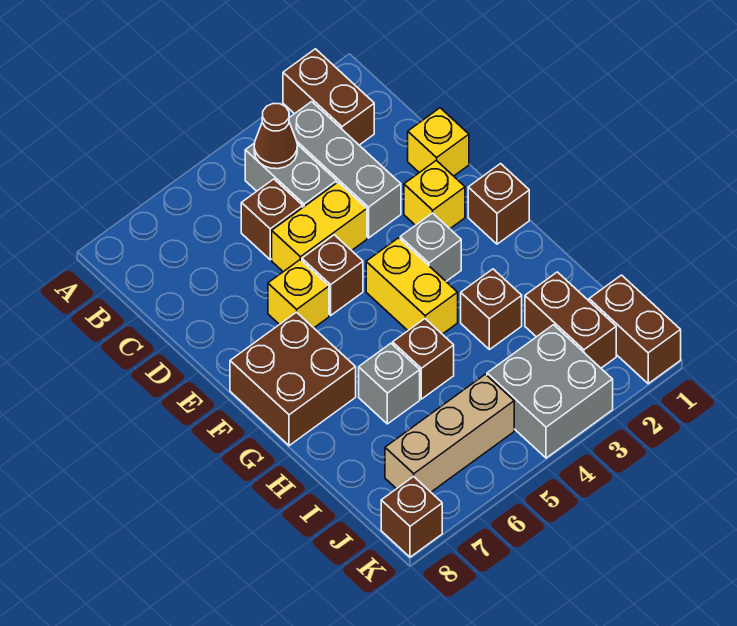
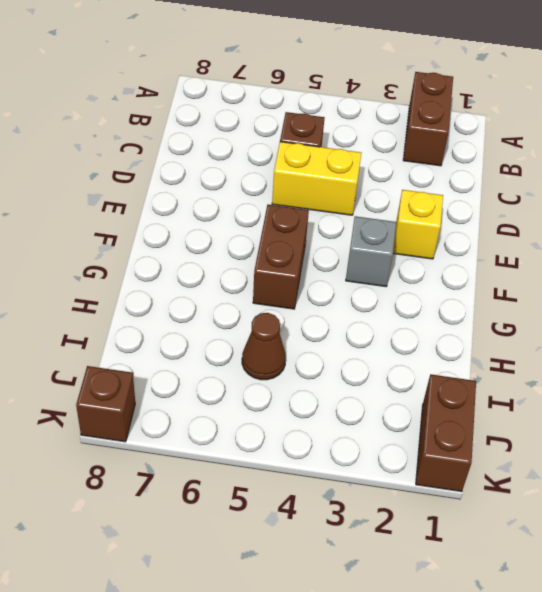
brown 1x2 brick [253,204,309,309] -> brown 1x2 brick moved to [525,272,616,368]
brown 1x1 cone [242,313,286,380] -> brown 1x1 cone moved to [254,104,297,169]
none -> grey 1x3 brick [289,102,401,238]
none -> grey 1x2 brick [245,143,337,207]
none -> yellow 1x1 brick [408,108,469,176]

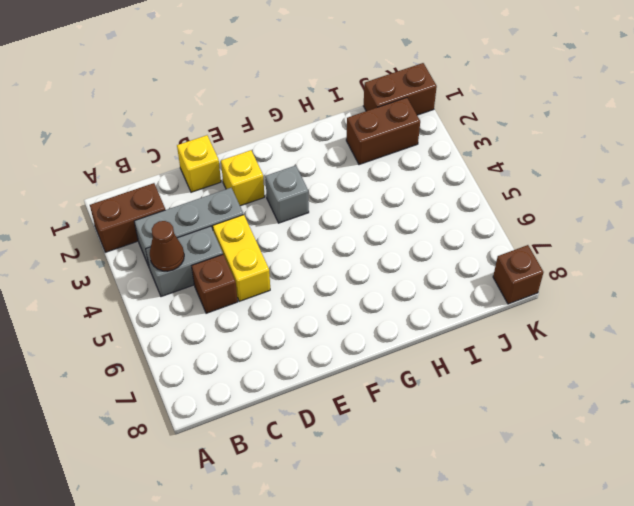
none -> brown 1x1 brick [302,235,363,315]
none -> yellow 1x1 brick [268,260,329,328]
none -> brown 1x1 brick [468,164,529,244]

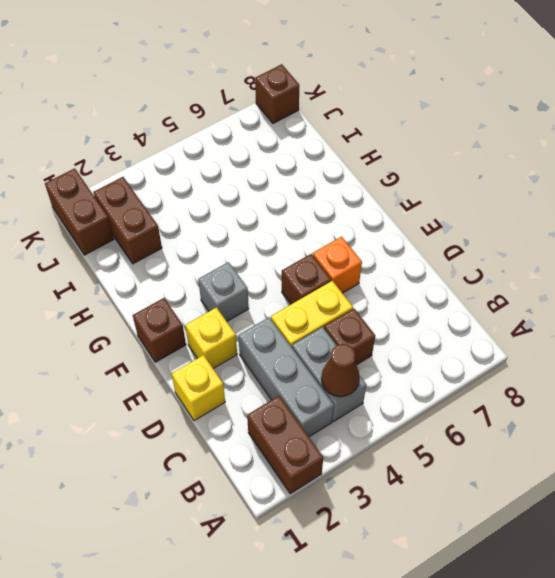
orange 1x1 brick [313,237,362,293] -> yellow 1x1 brick [268,260,329,328]
none -> yellow 1x2 brick [366,238,458,334]
none -> brown 2x2 brick [230,312,356,446]
none -> brown 1x1 brick [461,269,522,350]

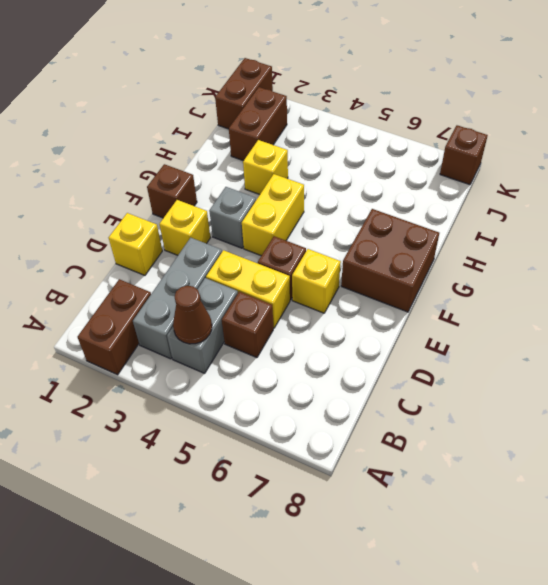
yellow 1x1 brick [243,140,288,195] -> brown 1x1 brick [461,269,522,350]
none -> brown 1x1 brick [393,319,454,399]
none -> grey 1x1 brick [359,343,420,424]
none -> grey 2x2 brick [487,325,613,458]

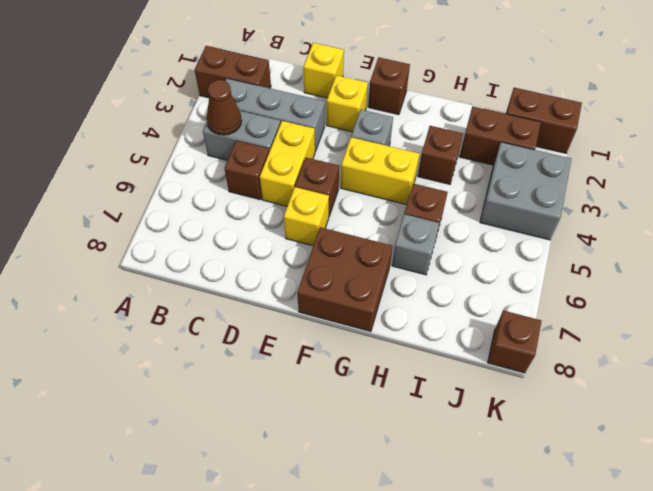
none -> tan 1x3 brick [385,374,514,492]

